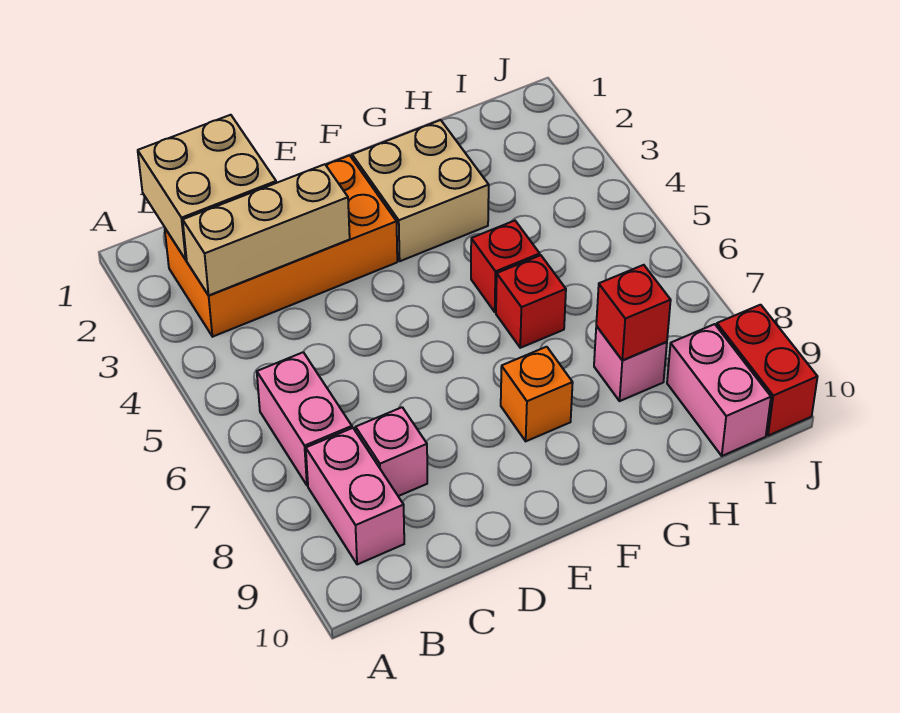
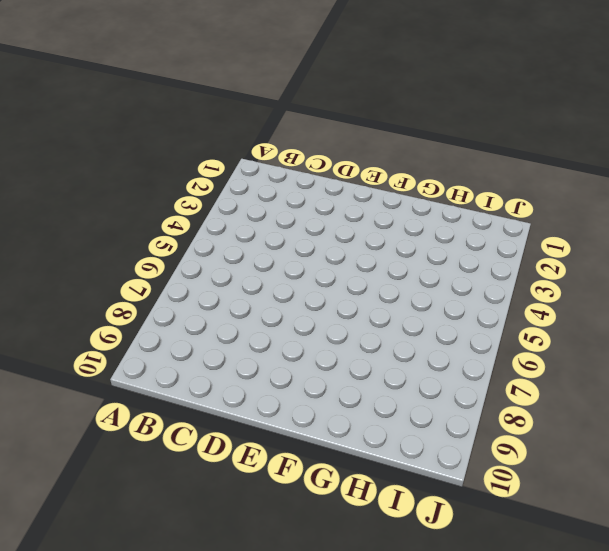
none -> orange 2x4 brick [165,155,397,337]
none -> pink 1x2 brick [257,352,352,485]
none -> pink 1x2 brick [306,428,404,565]

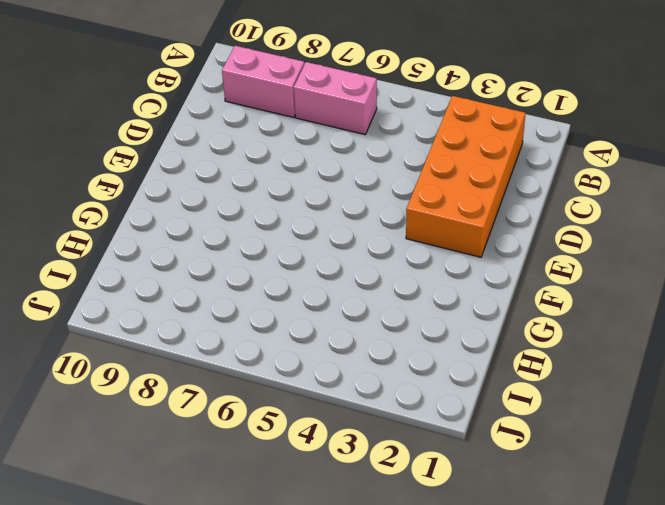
none -> pink 1x1 brick [356,407,427,496]
none -> tan 2x2 brick [352,120,489,261]
none -> orange 1x1 brick [501,347,573,441]

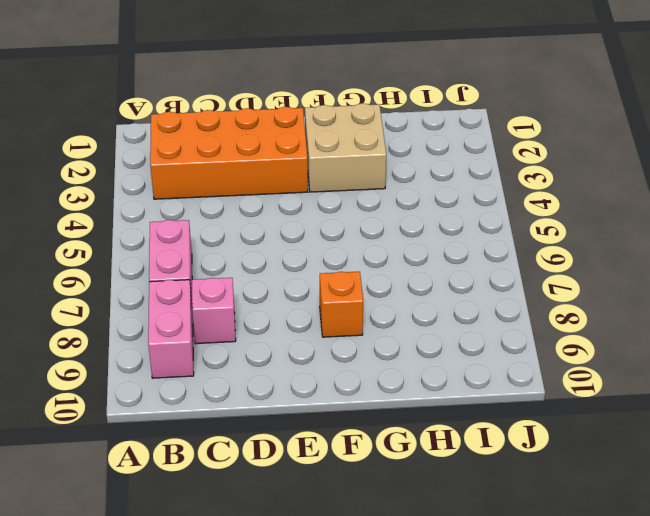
none -> red 1x1 brick [471,221,540,312]
none -> red 1x1 brick [496,255,566,348]
none -> pink 1x1 brick [594,326,667,401]

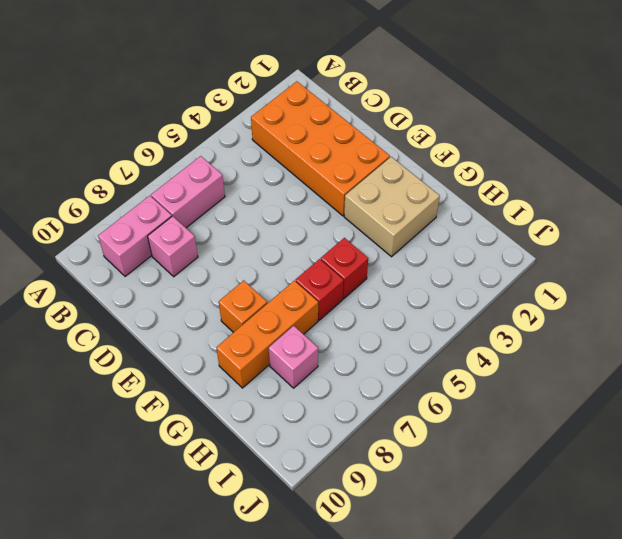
orange 1x3 brick [216,281,318,388] -> none
none -> pink 1x2 brick [667,324,771,456]
none -> red 1x2 brick [717,305,817,436]
none -> tan 2x2 brick [138,115,276,260]

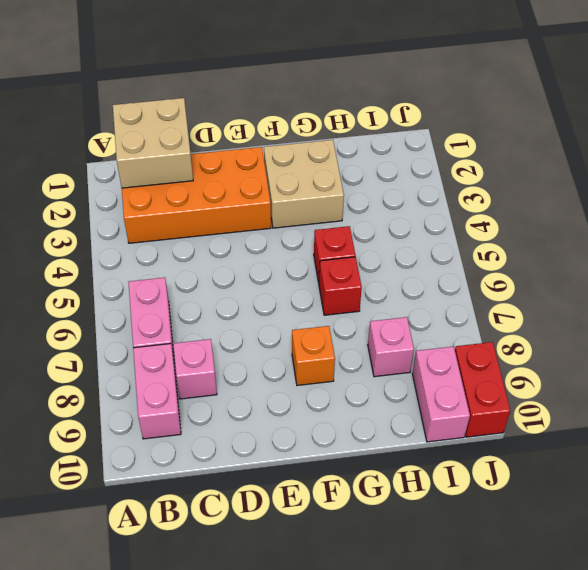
none -> tan 1x3 brick [183,164,350,295]
none -> red 1x1 brick [596,265,671,360]

